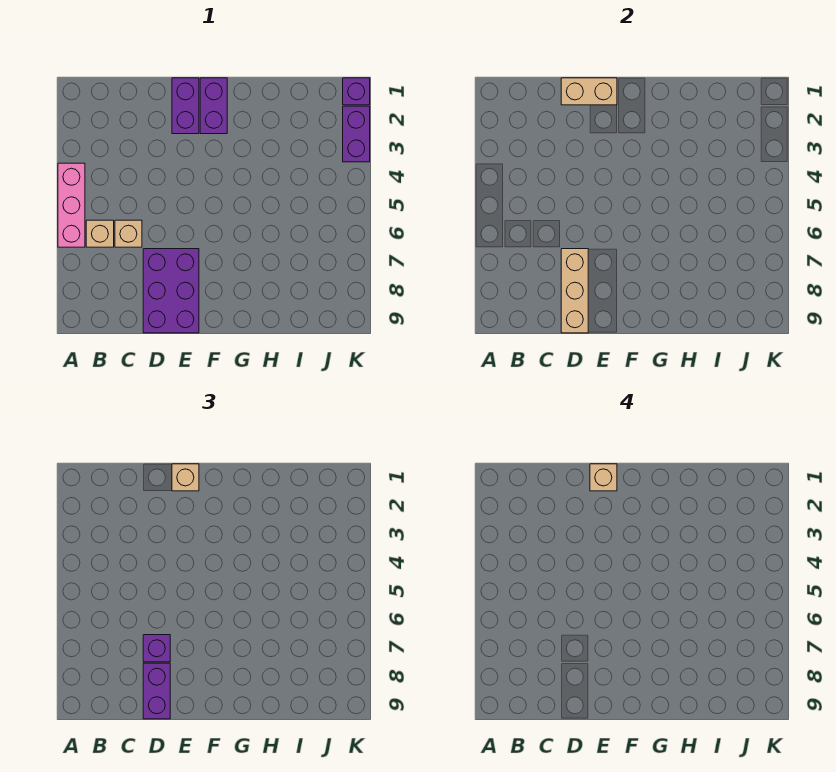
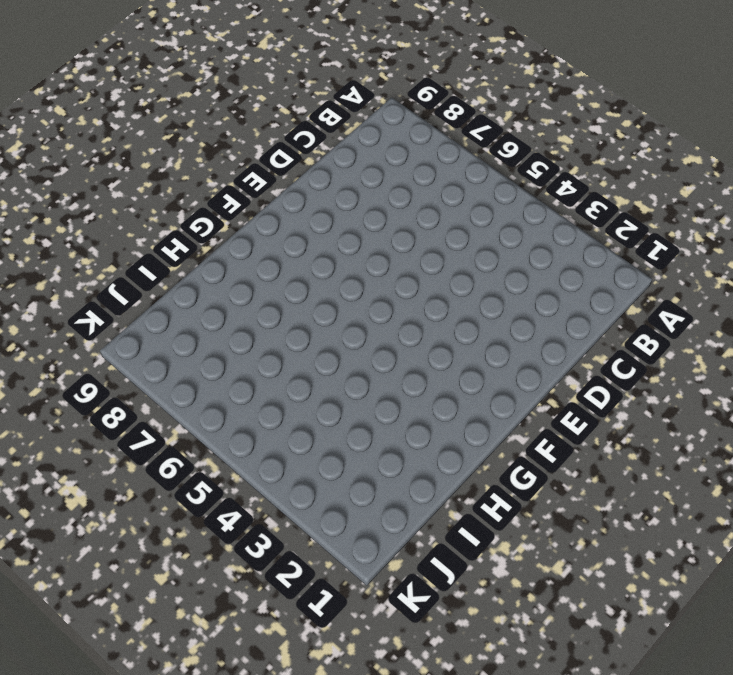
none -> pink 1x3 brick [58,163,85,247]
none -> tan 1x1 brick [86,220,114,247]
none -> tan 1x1 brick [115,220,142,247]

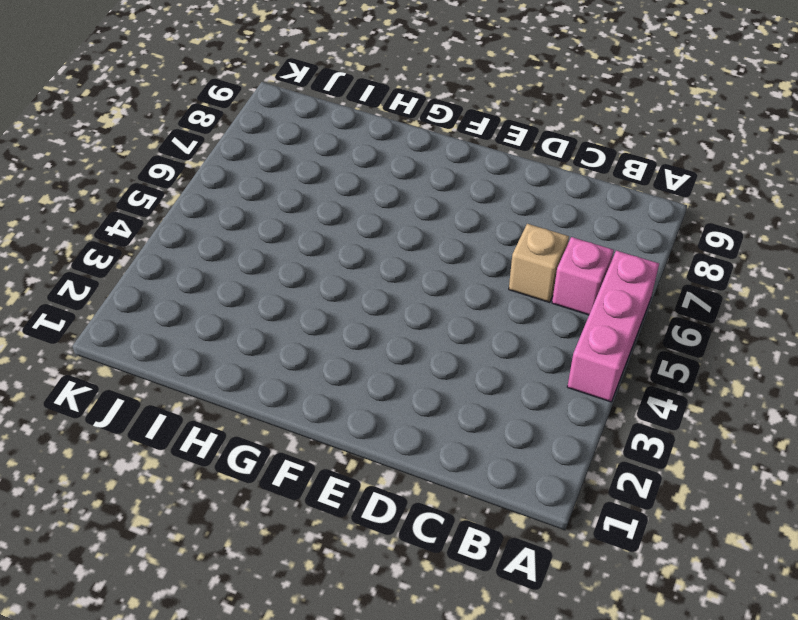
pink 1x1 brick [552,237,614,315] -> tan 1x1 brick [86,220,114,247]
none -> purple 2x3 brick [143,249,199,333]
none -> purple 1x2 brick [172,78,199,134]
none -> purple 1x2 brick [200,78,227,134]

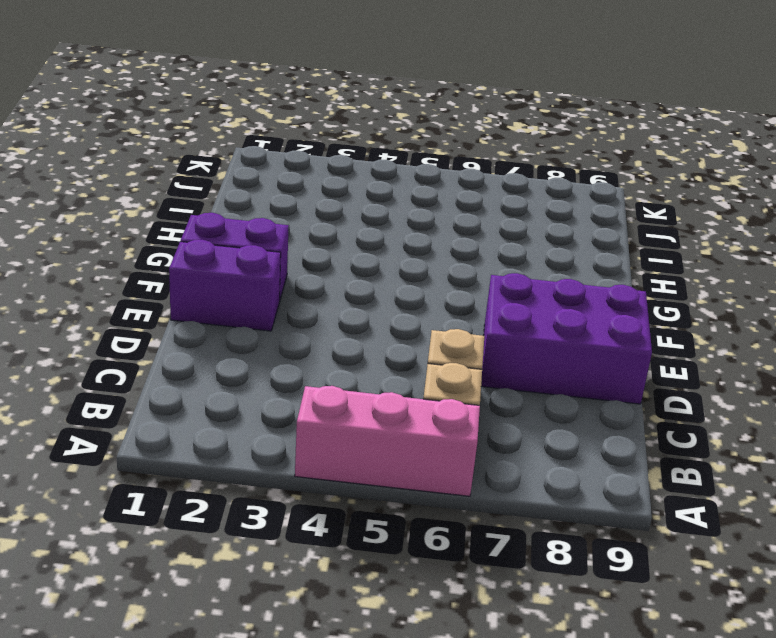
none -> purple 1x1 brick [343,78,370,105]
none -> purple 1x2 brick [343,106,370,162]
none -> tan 1x2 brick [561,78,617,105]

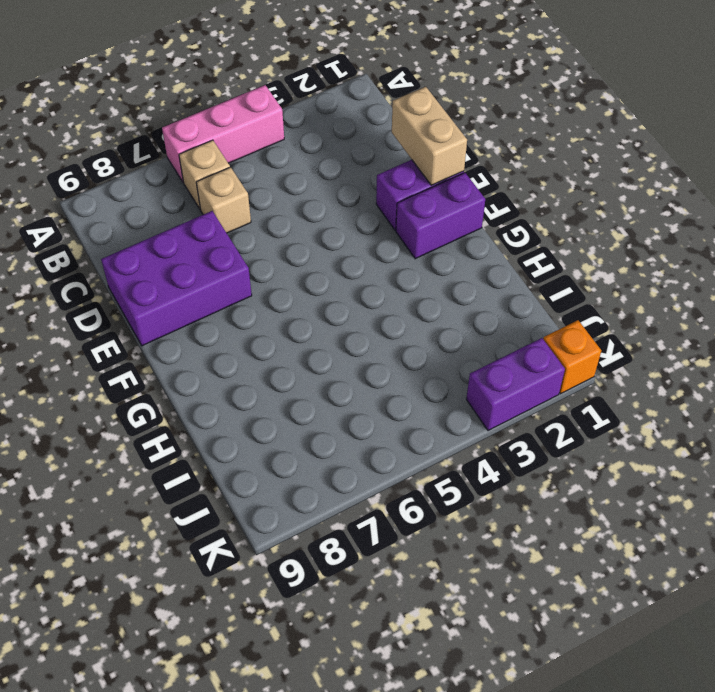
orange 1x1 brick [543,320,601,394] -> purple 1x1 brick [343,78,370,105]
none -> tan 1x3 brick [561,249,588,333]
none -> purple 1x1 brick [143,635,170,662]
none -> purple 1x2 brick [143,663,170,719]

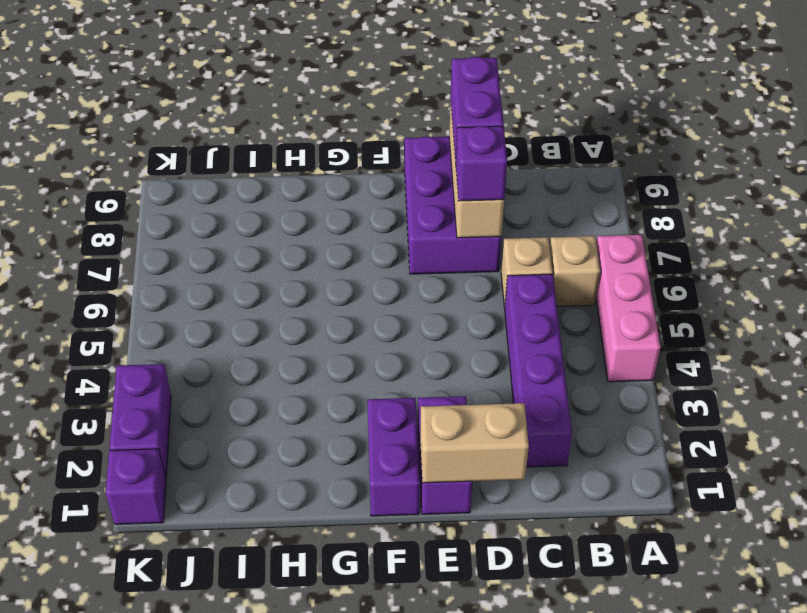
purple 1x4 brick [504,274,572,467] -> none
none -> tan 1x1 brick [172,464,199,491]
none -> tan 1x1 brick [590,464,617,491]

